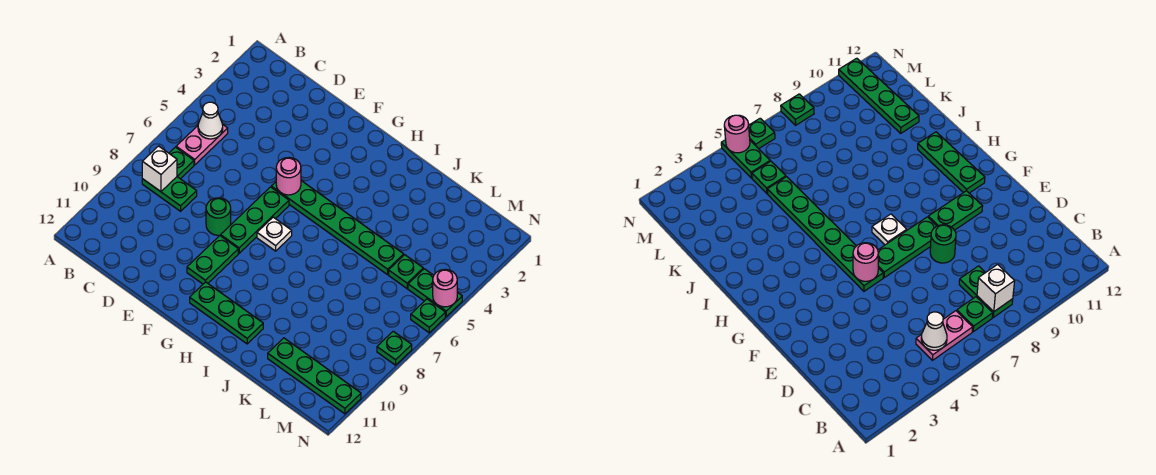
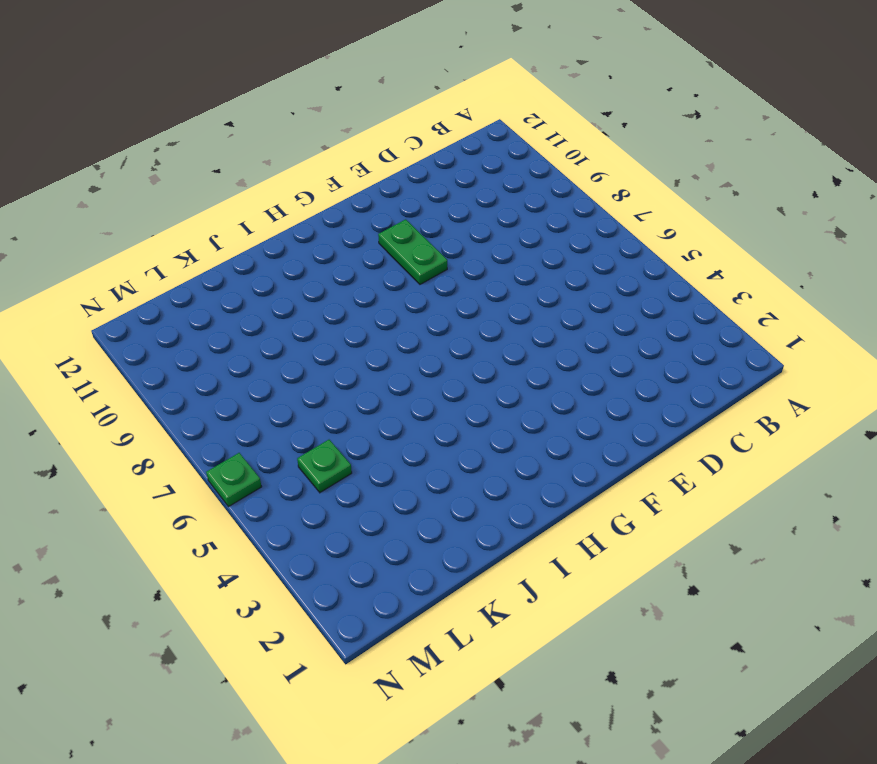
none -> pink 1x2 plate [176,124,228,165]
none -> green 1x1 plate [169,147,194,179]
none -> green 1x2 plate [142,177,197,211]

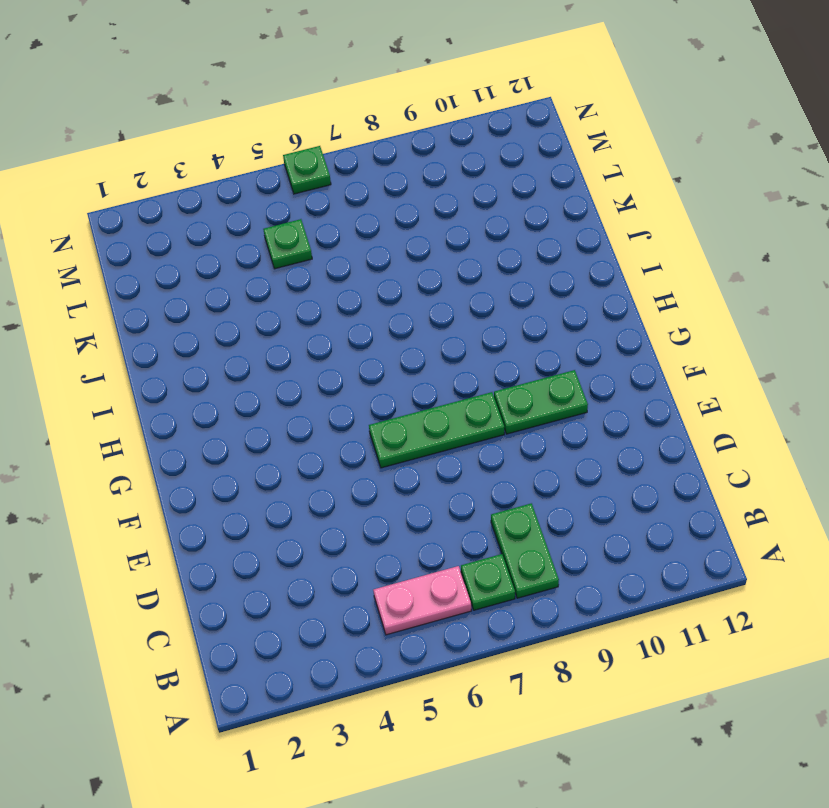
none -> green 1x1 round brick [206,198,231,235]
none -> green 1x6 plate [271,181,404,275]
none -> white 1x1 plate [257,217,292,251]

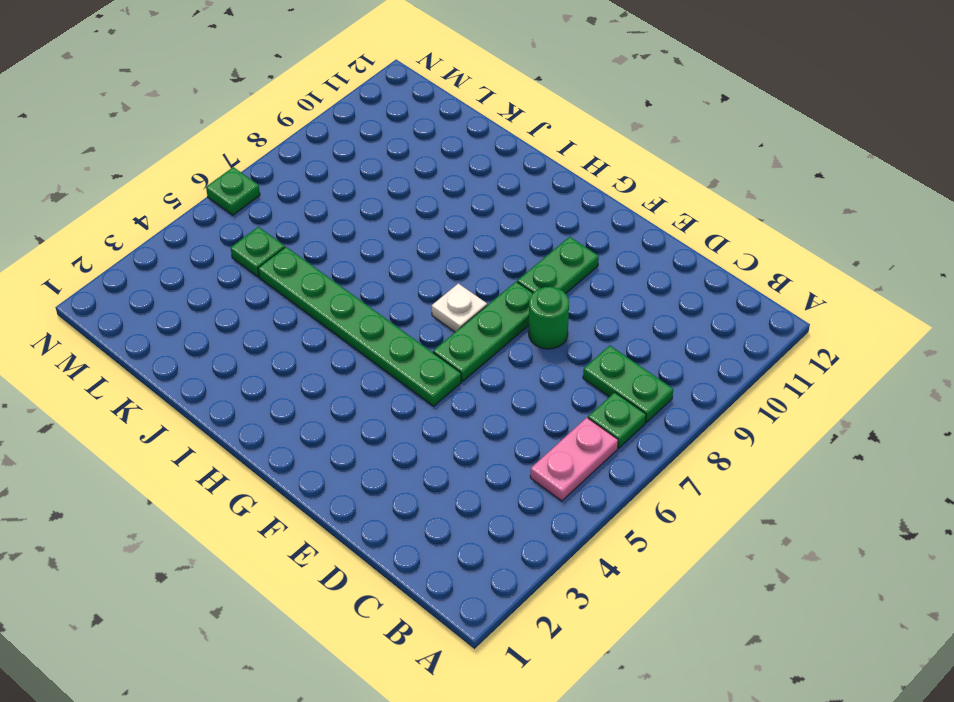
none -> green 1x3 plate [190,282,263,344]
none -> green 1x4 plate [268,338,361,414]
none -> green 1x2 plate [408,269,462,316]

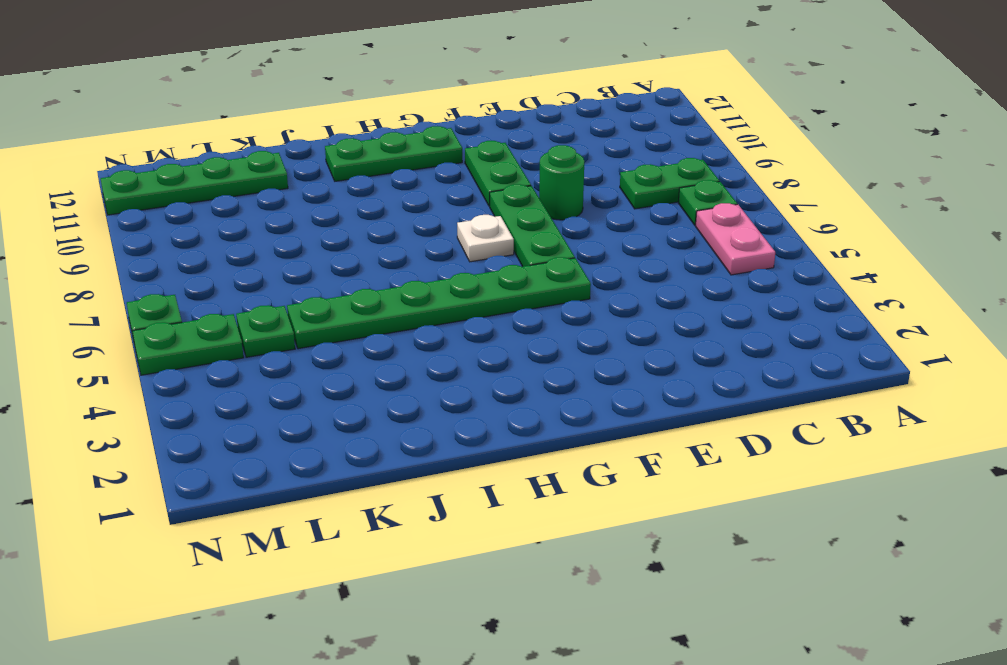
none -> green 1x1 plate [377,331,412,365]
none -> white 1x1 cone [198,102,223,139]
none -> white 1x1 brick [142,146,177,192]

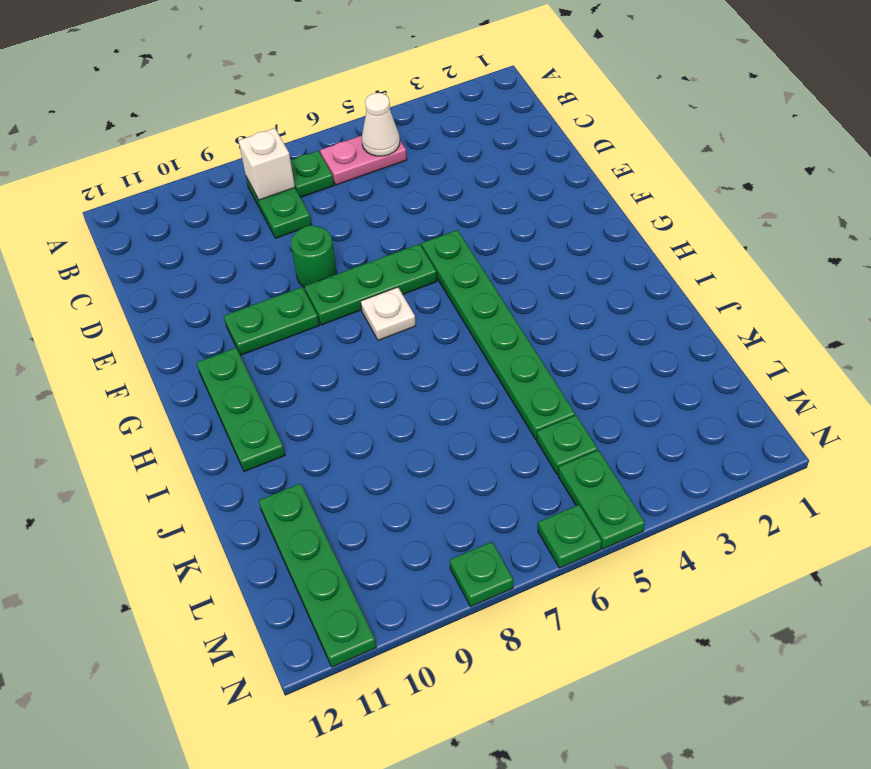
none -> pink 1x1 round brick [276,157,301,195]
none -> pink 1x1 round brick [433,269,457,307]

